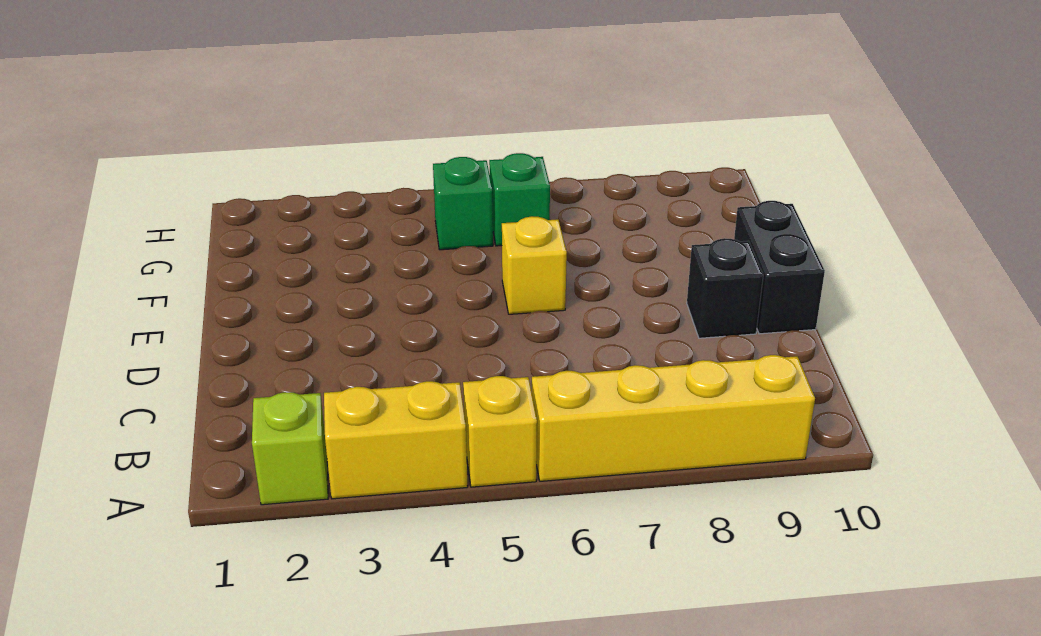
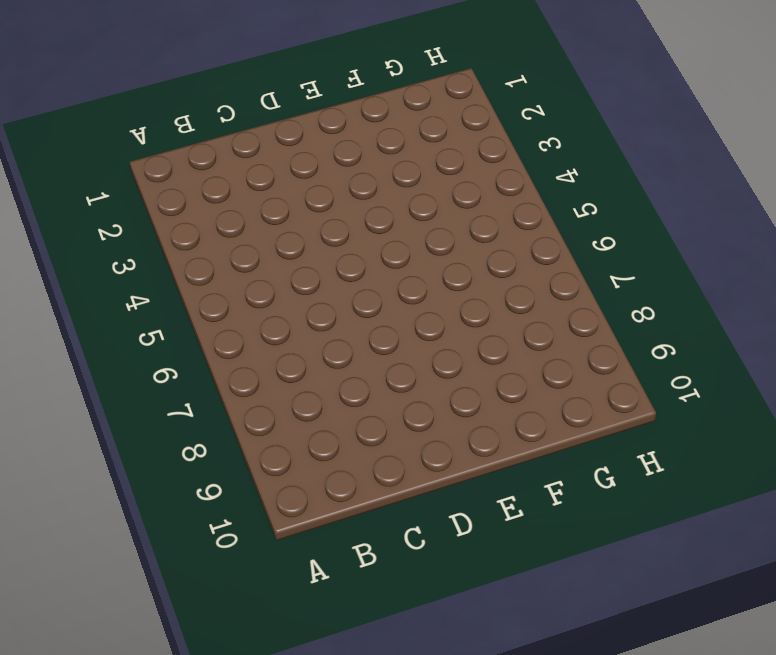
none -> lime 1x1 brick [252,392,328,505]
none -> yellow 1x2 brick [324,381,468,499]

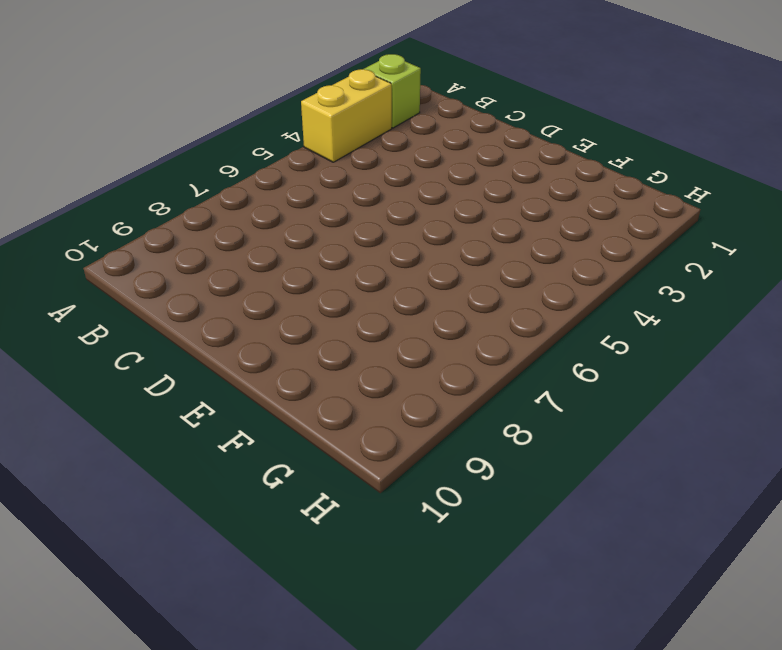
none -> yellow 1x1 brick [463,376,537,487]
none -> yellow 1x4 brick [532,355,815,481]

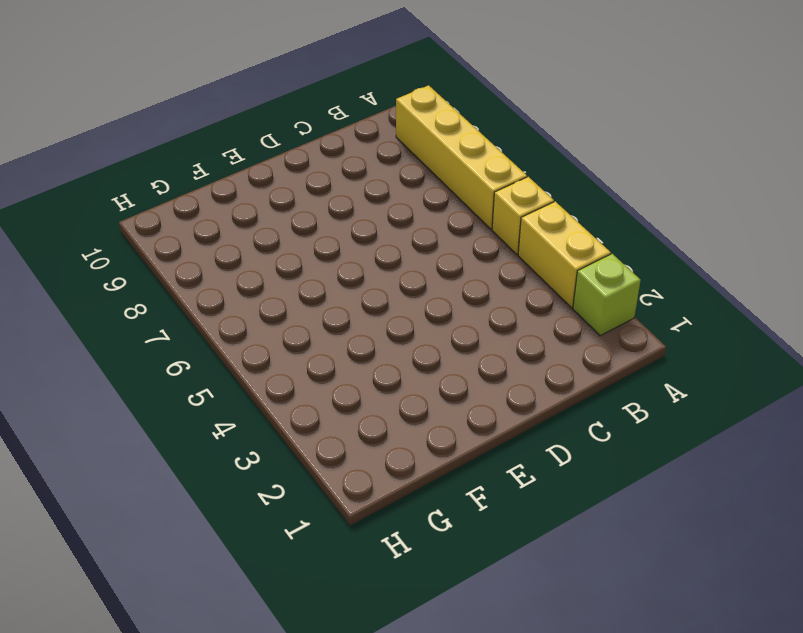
none -> black 1x1 brick [687,238,763,338]
none -> black 1x2 brick [734,201,825,334]

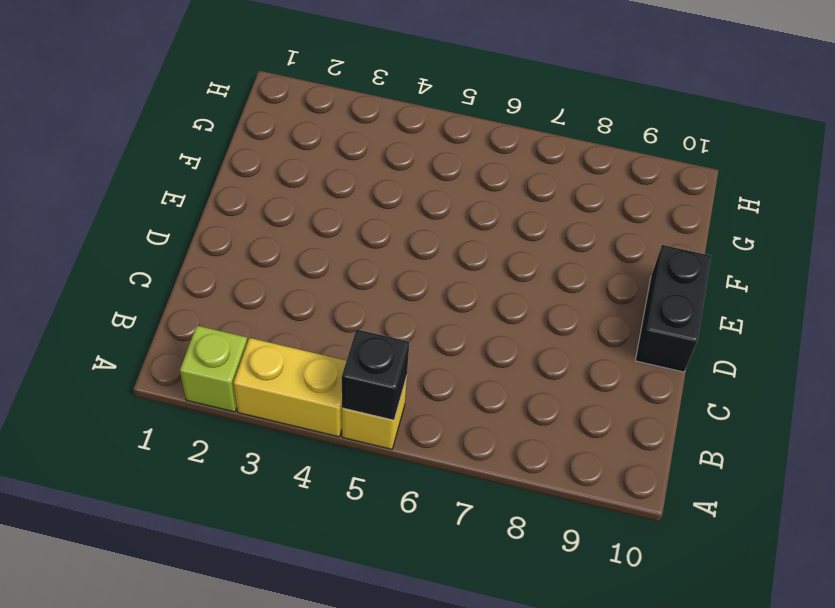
black 1x1 brick [342,329,409,420] -> black 1x1 brick moved to [687,238,763,338]
none -> yellow 1x4 brick [532,355,815,481]
none -> yellow 1x1 brick [502,216,567,314]

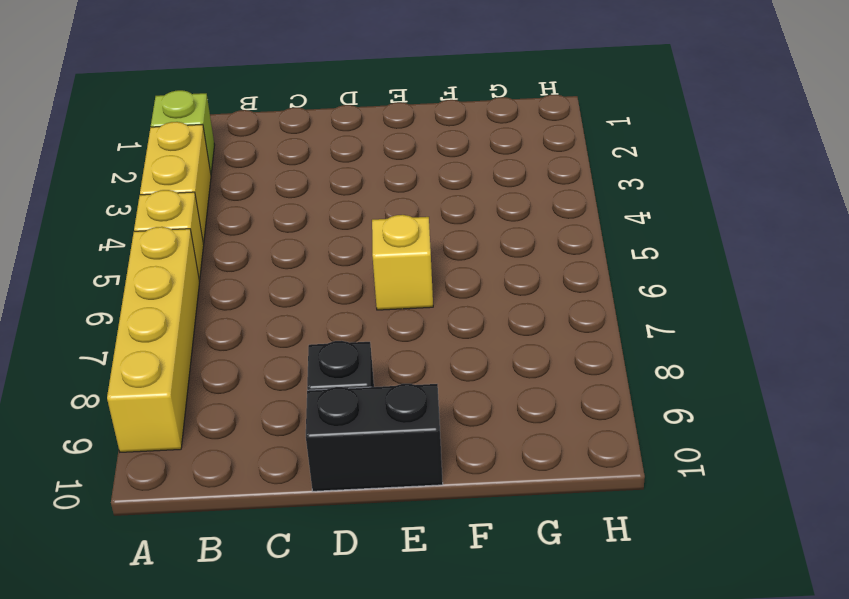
none -> green 1x1 brick [433,157,493,250]
none -> green 1x1 brick [489,153,550,246]

